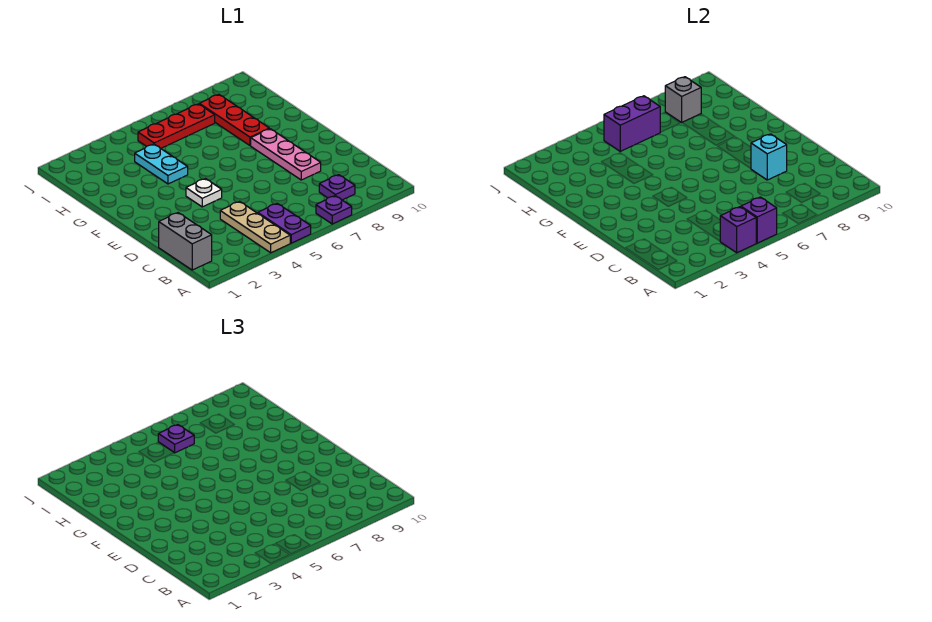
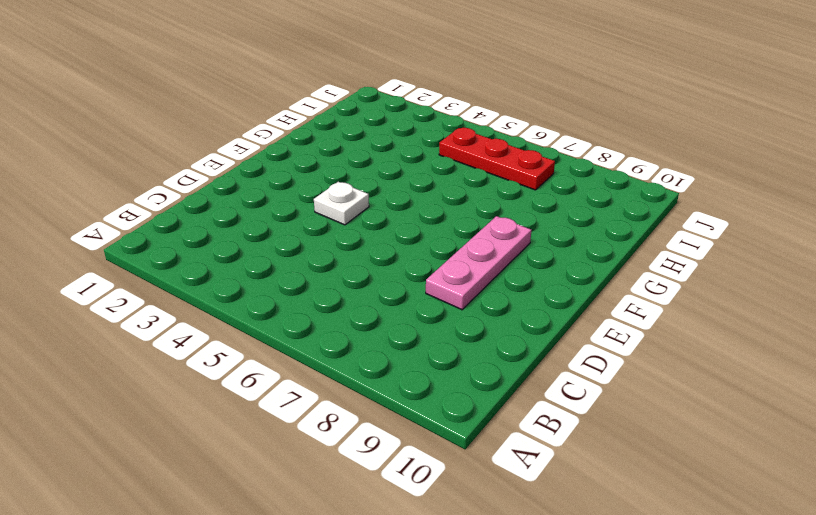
none -> tan 1x3 plate [220,201,290,253]
none -> purple 1x2 plate [258,203,311,243]
none -> purple 1x1 plate [316,196,352,224]

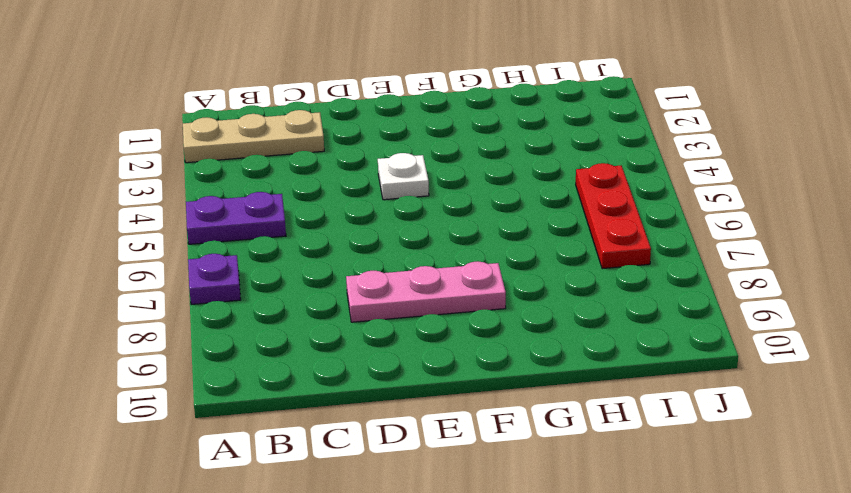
tan 1x3 plate [183,110,324,163] -> tan 1x3 plate moved to [220,201,290,253]
none -> grey 1x2 brick [159,213,212,270]
none -> purple 1x1 plate [319,175,355,200]
none -> cyan 1x2 plate [135,144,188,184]

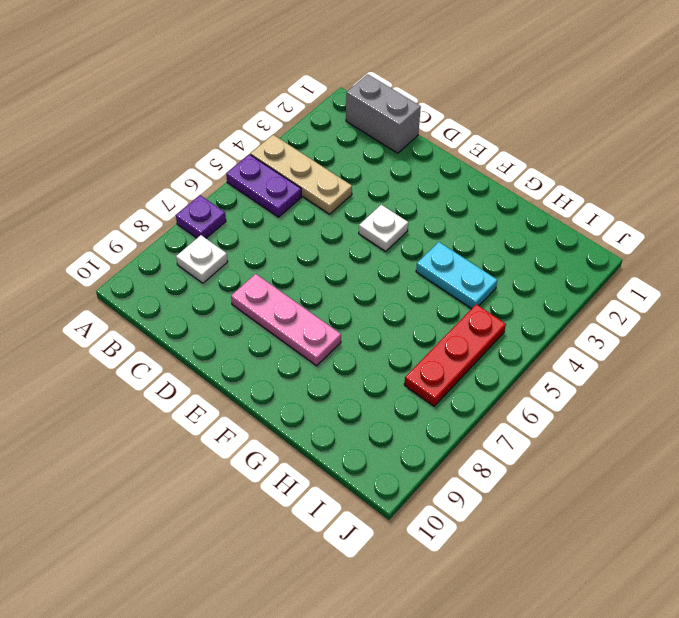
white 1x1 plate [176,235,228,283] -> purple 1x1 plate [319,175,355,200]
none -> red 1x3 plate [199,94,269,146]
none -> purple 1x1 brick [720,207,756,253]
none -> purple 1x1 brick [741,197,777,243]

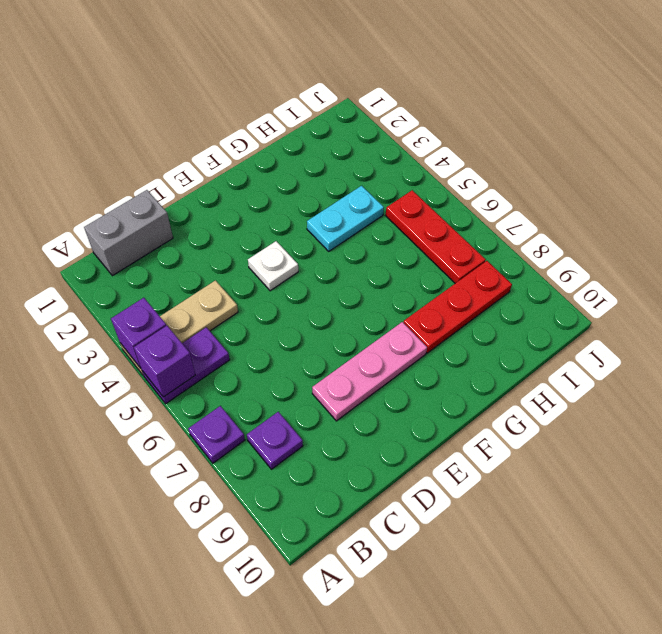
none -> cyan 1x1 brick [751,134,787,180]
none -> purple 1x2 brick [604,96,660,151]
none -> grey 1x1 brick [665,77,701,122]

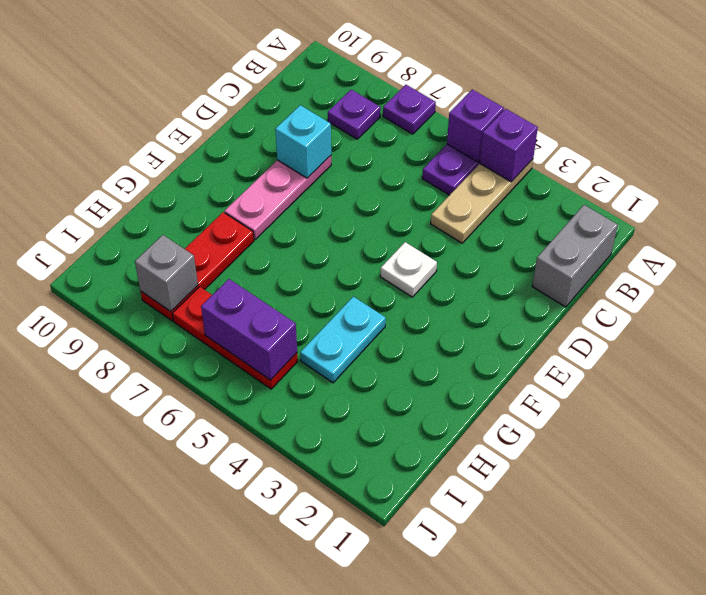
none -> purple 1x1 plate [158,425,194,453]

